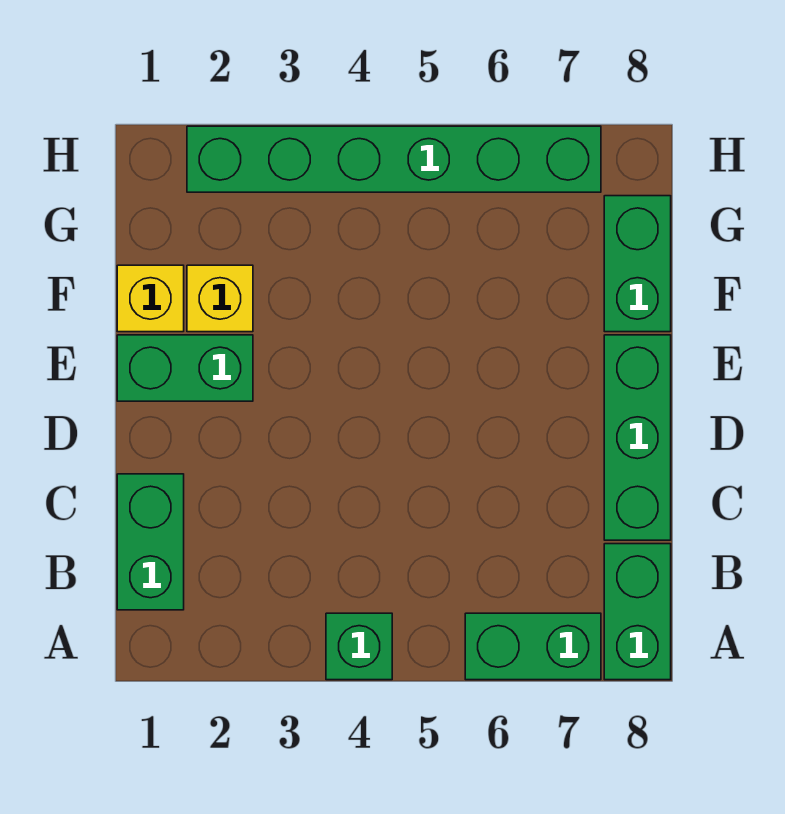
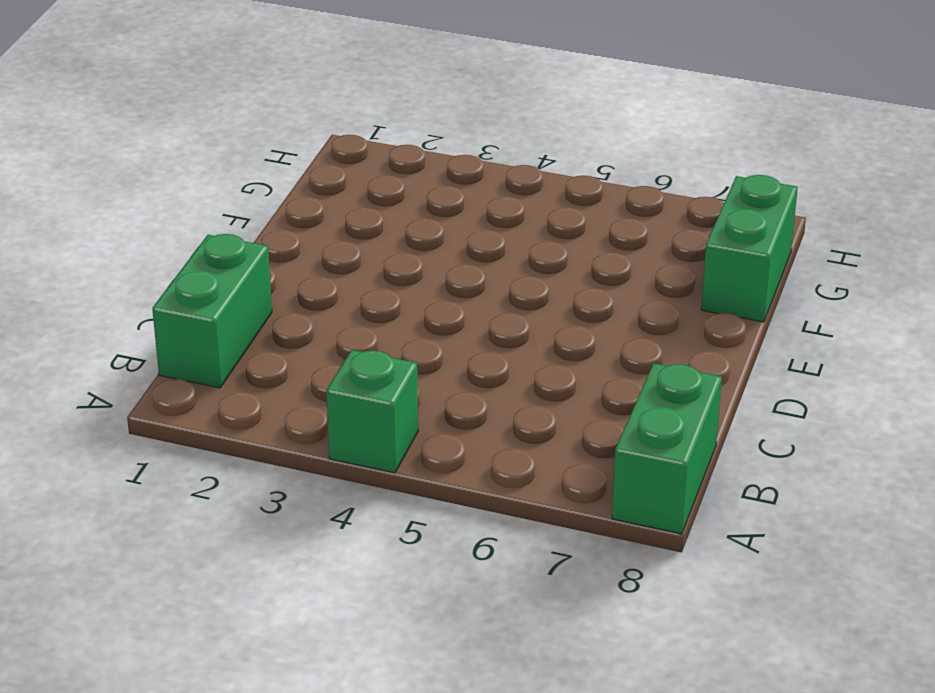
none -> green 1x2 brick [465,613,601,680]
none -> green 1x3 brick [604,335,671,540]

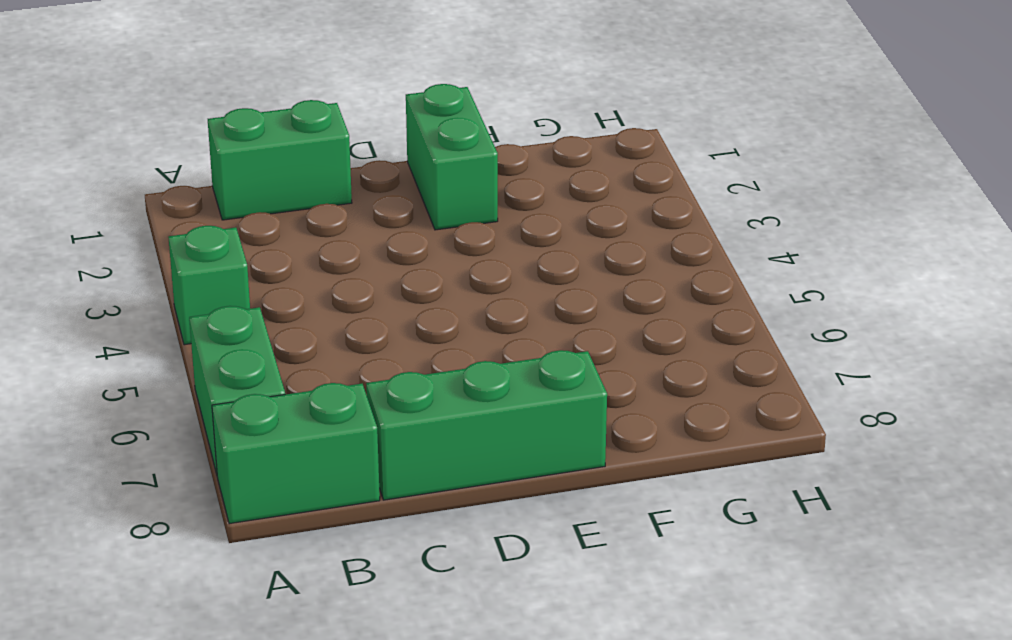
none -> yellow 1x1 brick [117,265,184,332]
none -> yellow 1x1 brick [187,265,253,332]

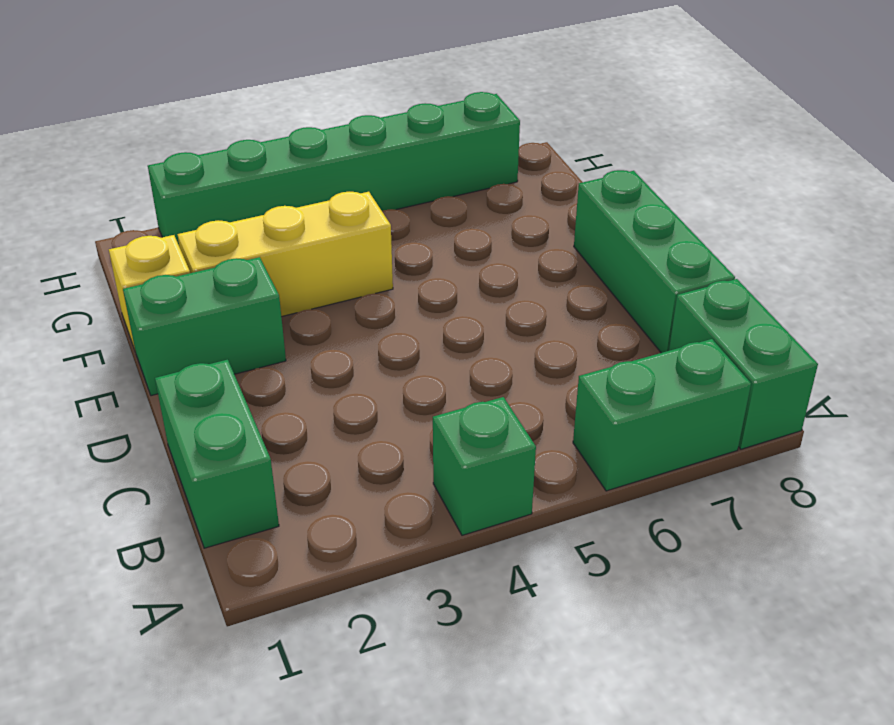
yellow 1x3 brick [177,192,393,317] -> yellow 1x1 brick [187,265,253,332]
none -> green 1x2 brick [604,196,671,332]

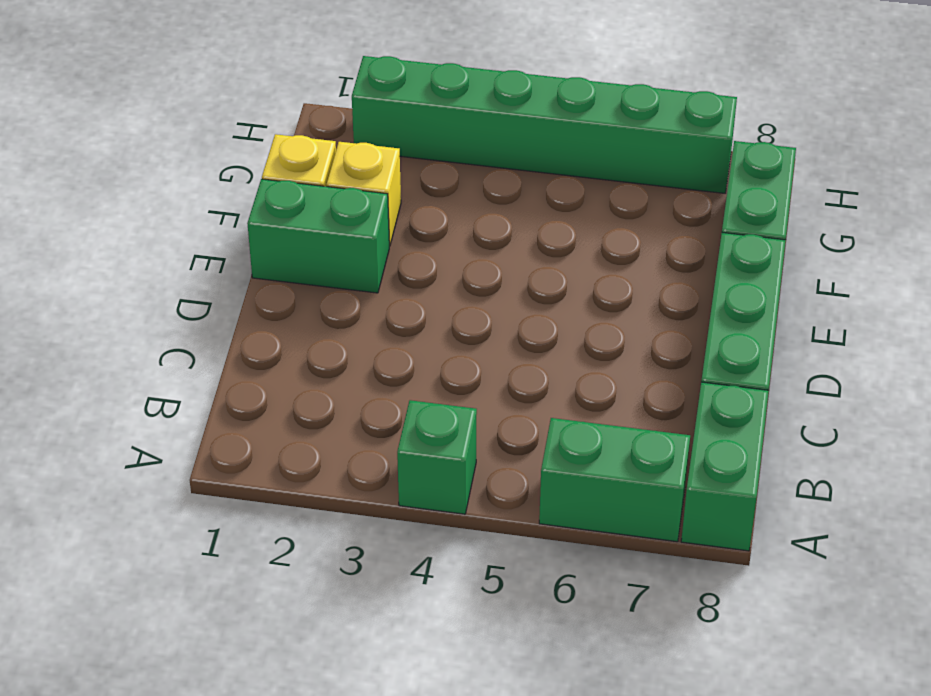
none -> green 1x2 brick [117,474,184,610]

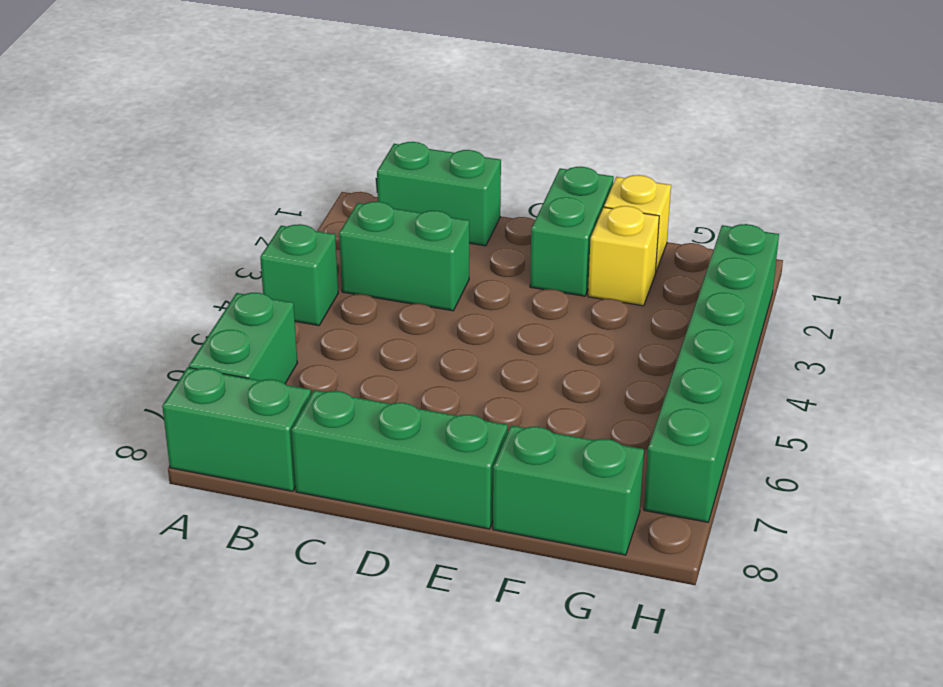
green 1x2 brick [339,201,469,311] -> none

